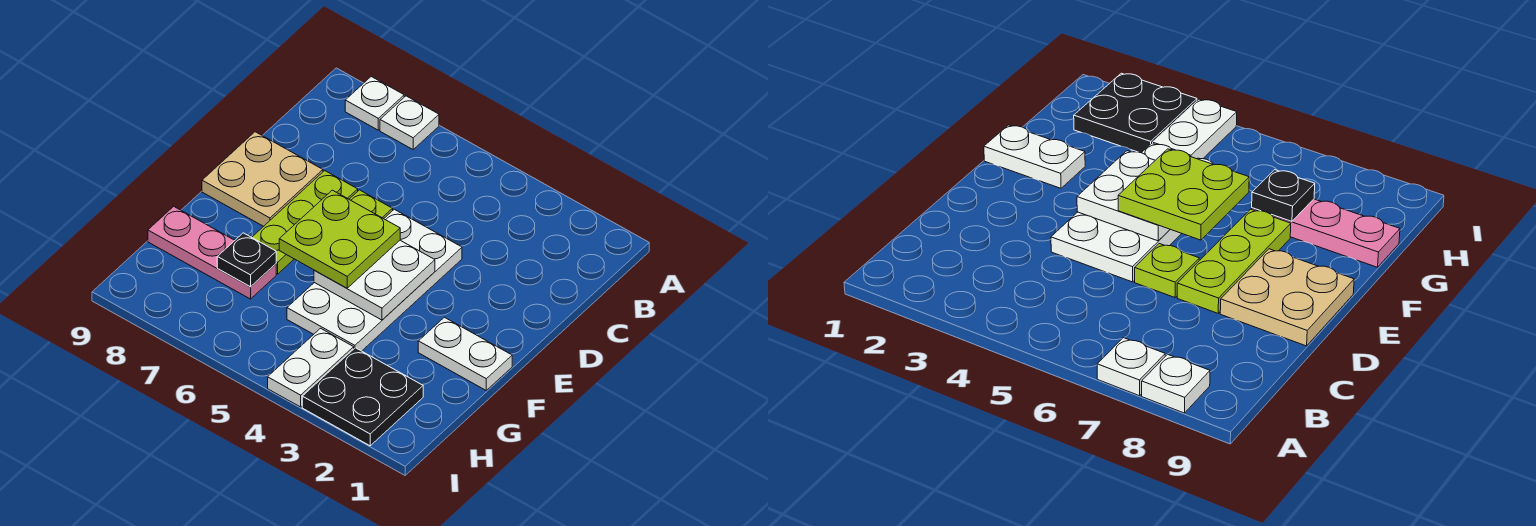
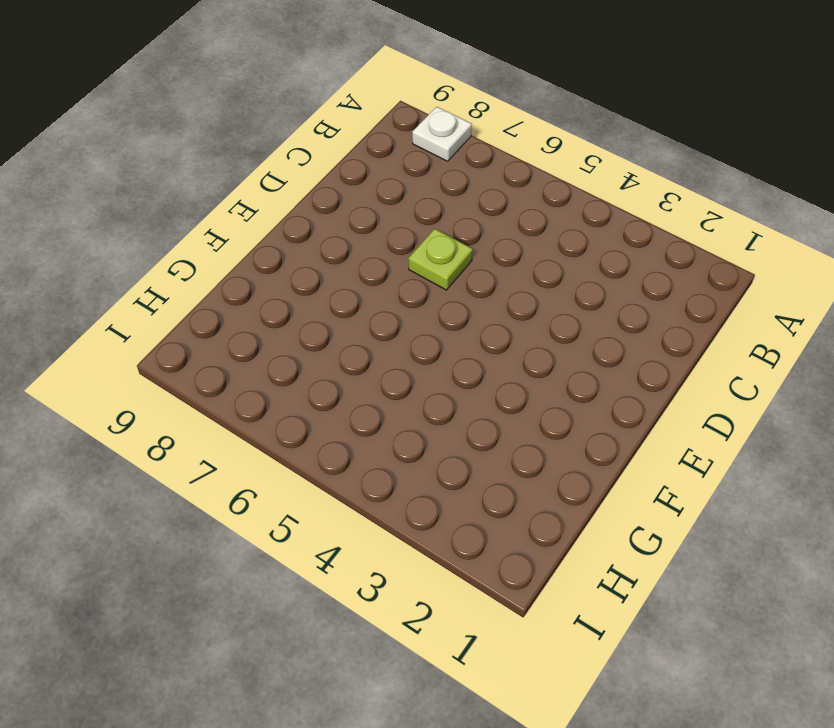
none -> white 1x1 plate [380,96,439,149]
none -> white 2x4 plate [287,209,462,351]
none -> lime 1x3 plate [252,171,358,274]

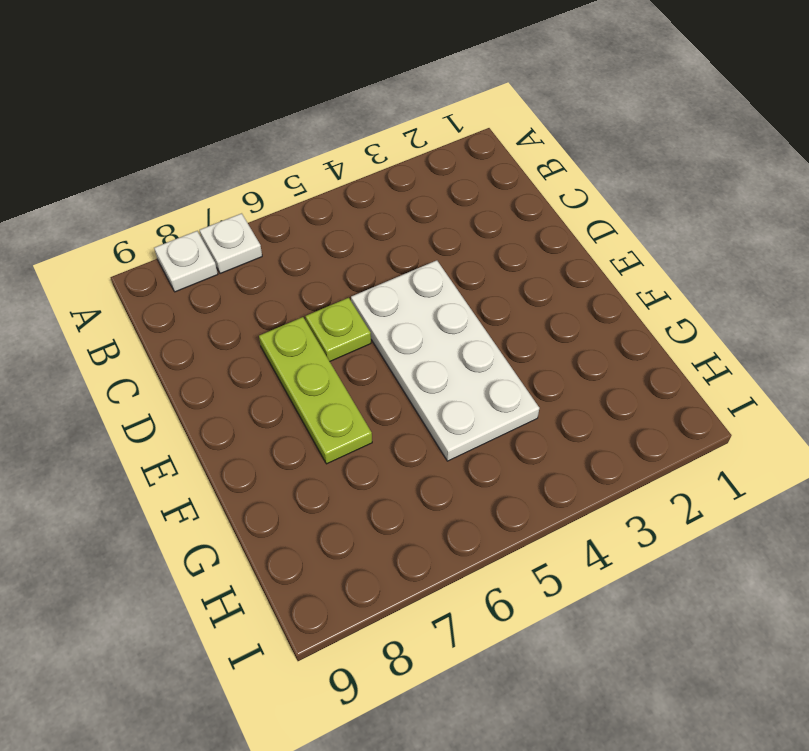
none -> tan 2x2 plate [202,132,323,226]
none -> white 1x2 plate [418,317,512,390]
none -> pink 1x3 plate [148,206,276,299]

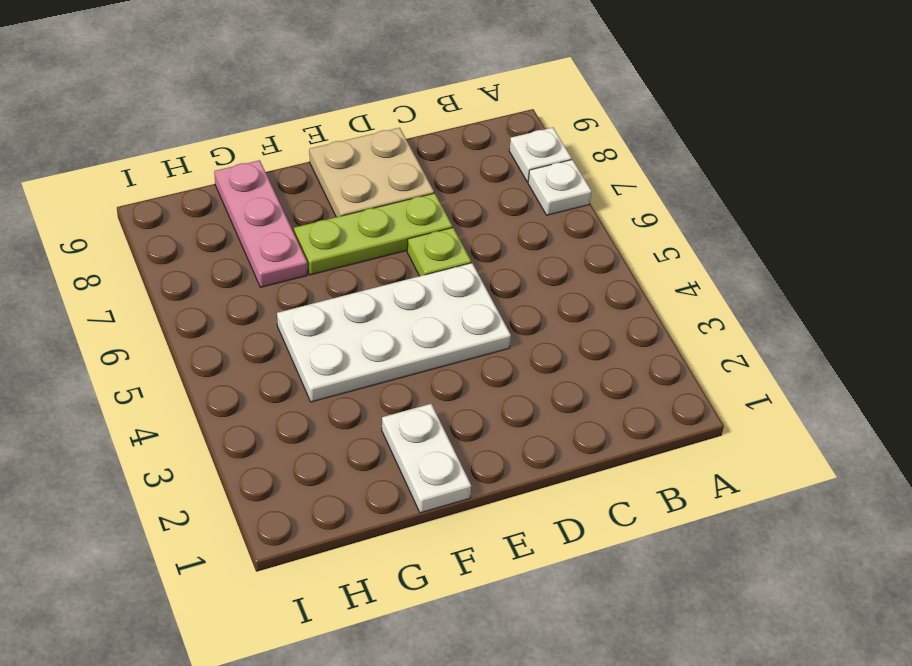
none -> black 2x2 plate [302,348,423,446]
none -> white 1x2 plate [268,328,354,407]
none -> white 2x2 plate [314,240,435,320]

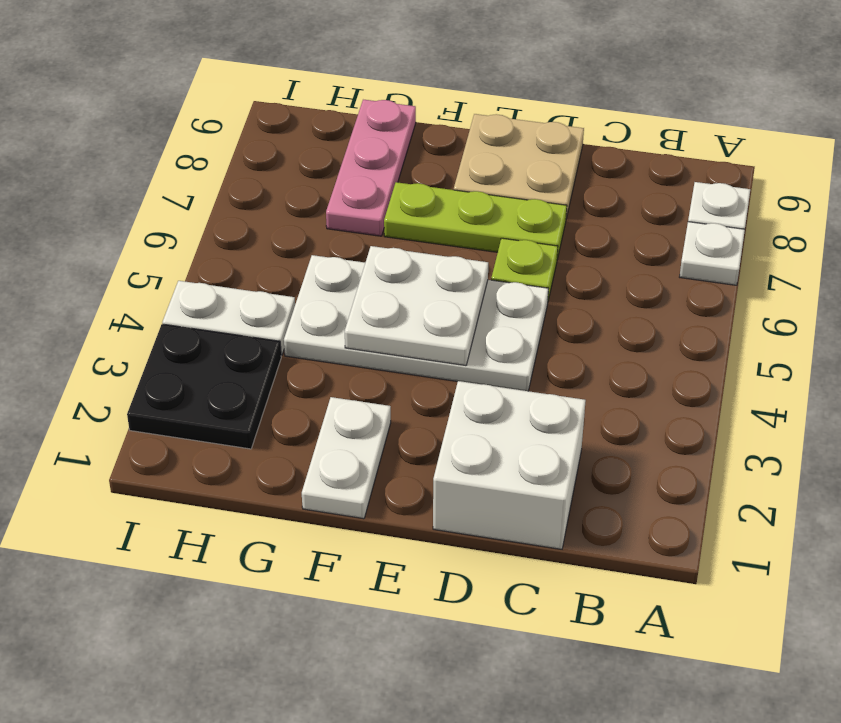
white 2x2 brick [433,381,586,549] -> none
none -> black 1x1 plate [217,233,276,287]
none -> lime 2x2 plate [279,190,400,288]

